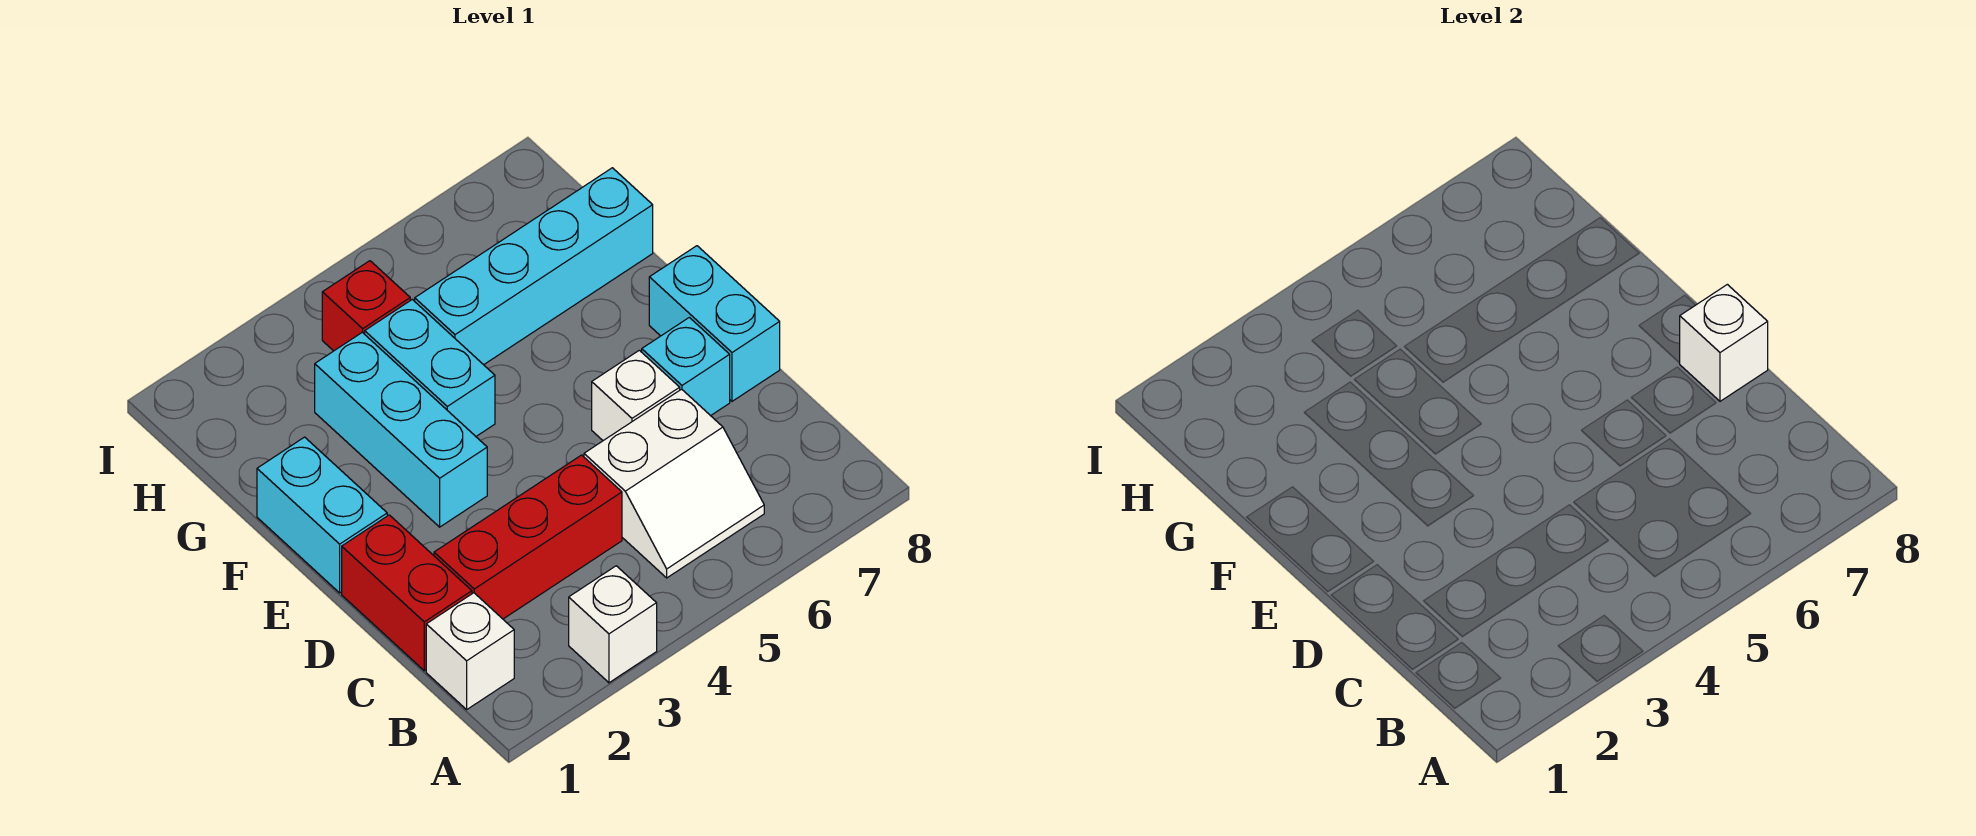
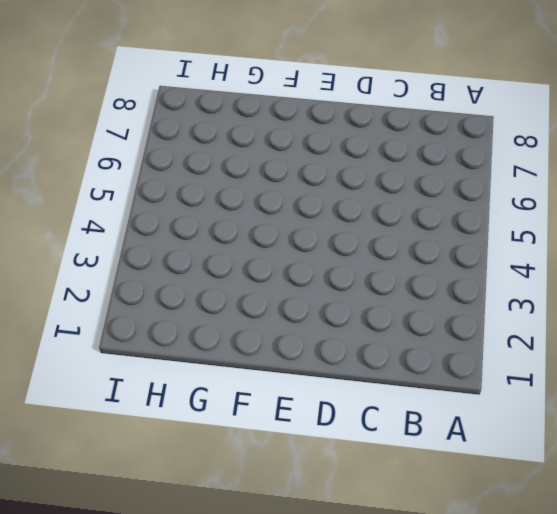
none -> white 1x1 brick [569,566,657,683]
none -> white 1x1 brick [426,593,514,709]
none -> white 2x2 slope [584,389,764,578]

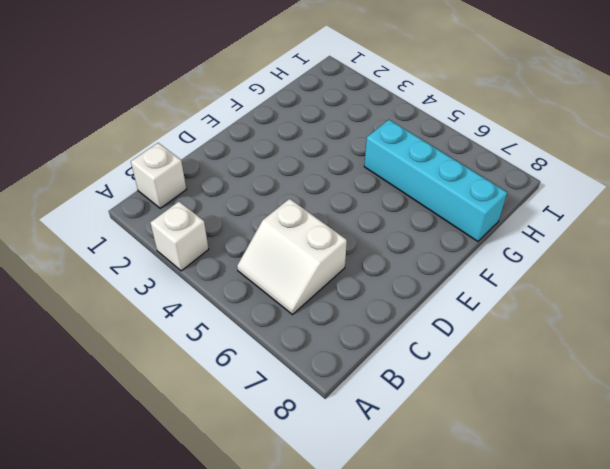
none -> red 1x2 brick [342,515,472,671]
none -> red 1x3 brick [434,455,622,619]
none -> white 1x1 brick [592,350,680,441]

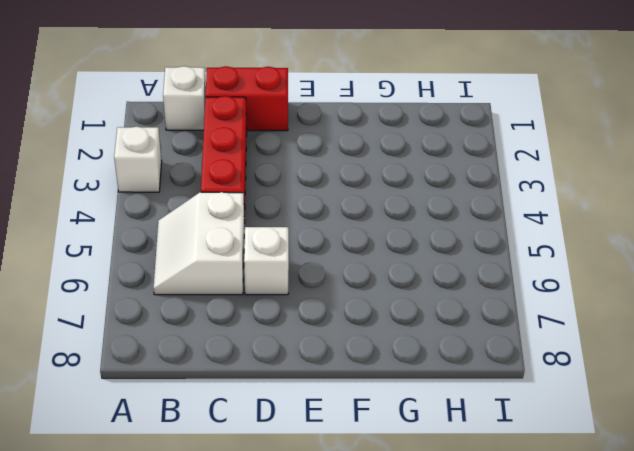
none -> cyan 1x1 brick [642,317,730,416]
none -> cyan 1x2 brick [649,246,780,401]
none -> cyan 1x2 brick [257,437,387,593]

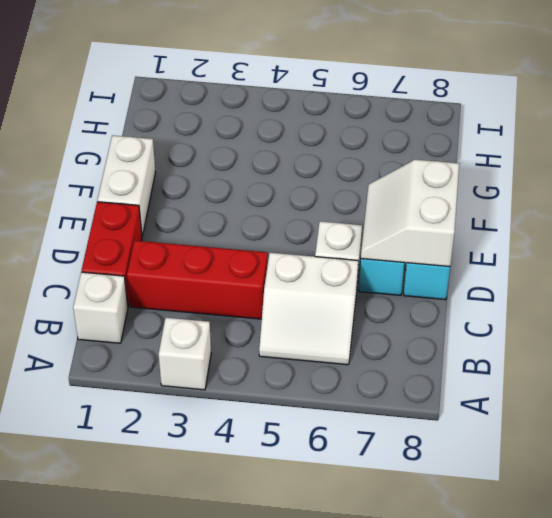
white 2x2 slope [361,160,459,267] -> white 1x1 brick [1680,284,1768,401]
white 1x2 brick [97,135,155,236] -> cyan 1x2 brick [257,437,387,593]
none -> cyan 1x3 brick [315,332,487,527]
none -> cyan 1x2 brick [365,299,495,436]
none -> cyan 1x4 brick [415,168,653,365]

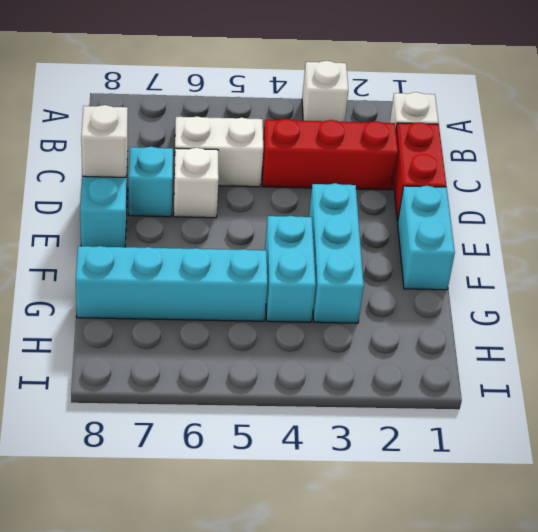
none -> red 1x1 brick [322,261,410,351]

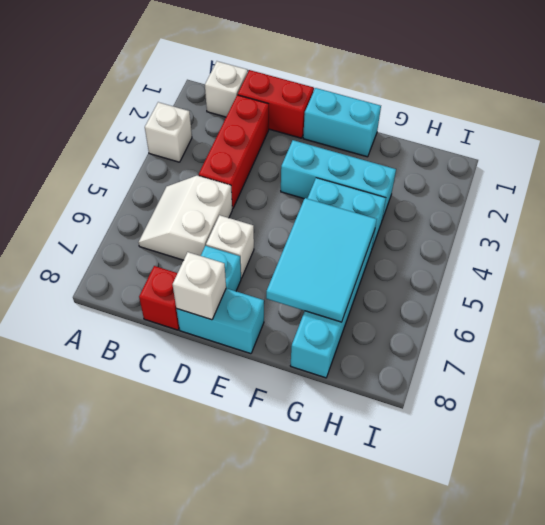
red 1x1 brick [139,266,179,330] -> red 1x1 brick moved to [322,261,410,351]
cyan 2x3 tile [266,198,377,322] -> none

